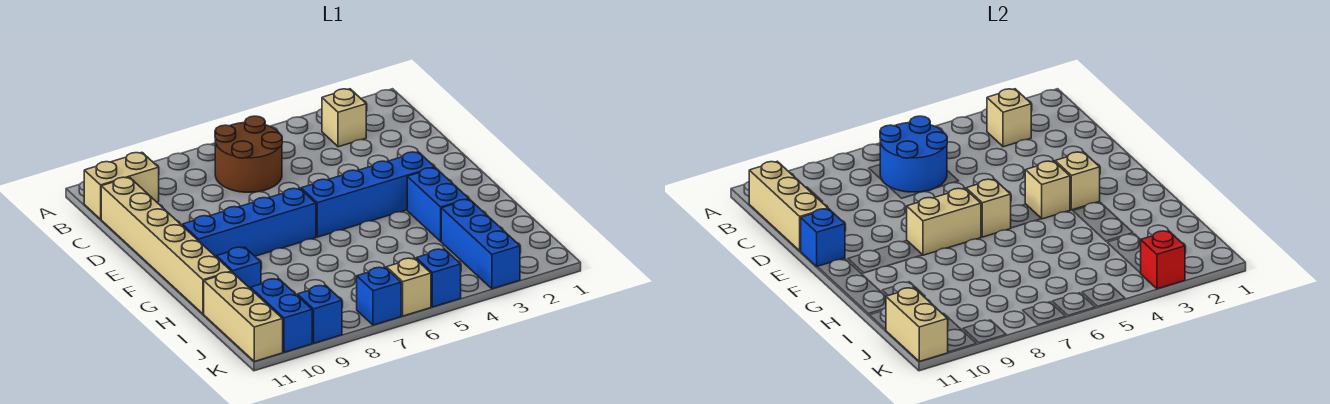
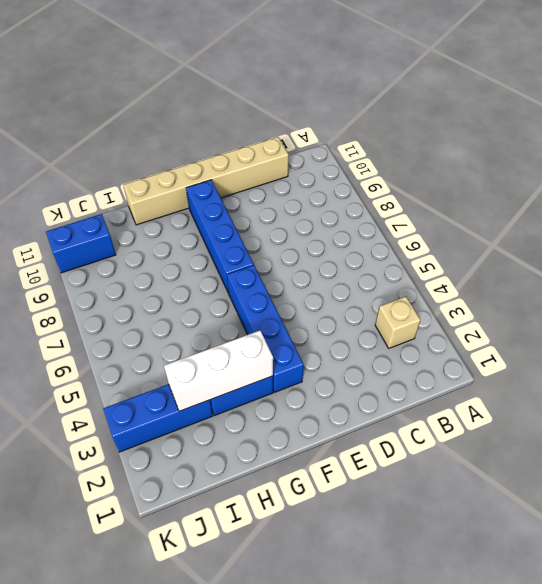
white 1x3 brick [164,330,273,411] -> none
none -> brown 2x2 round brick [215,116,282,192]
none -> tan 1x2 brick [84,153,159,219]
none -> blue 1x1 brick [216,247,261,289]

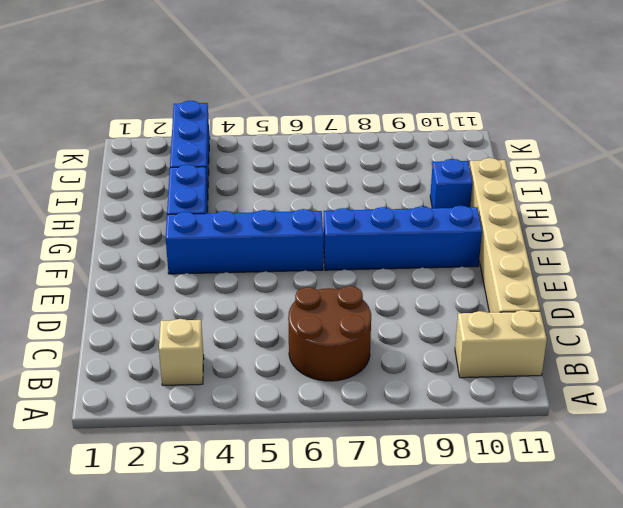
none -> tan 1x3 brick [204,272,283,361]
none -> blue 1x2 brick [251,279,312,352]
none -> blue 1x1 brick [416,249,461,307]

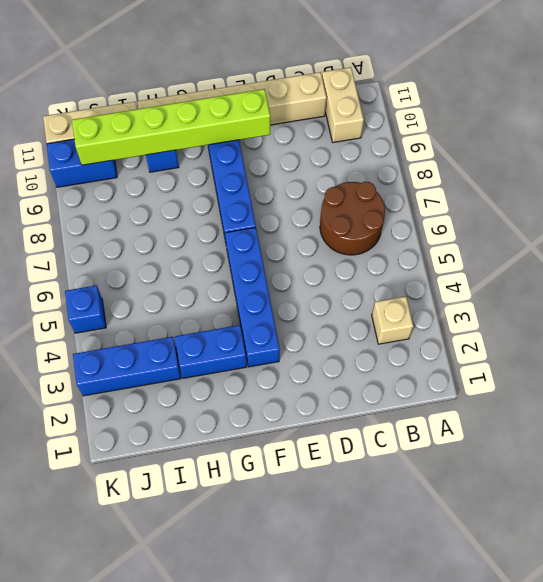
lime 1x6 brick [72,89,270,165] -> none
none -> tan 1x1 brick [386,258,431,316]
none -> blue 1x1 brick [357,267,401,325]
none -> blue 1x1 brick [297,285,342,343]

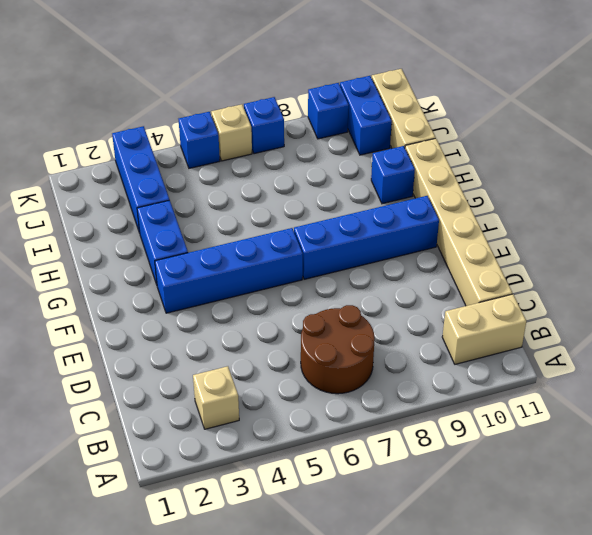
none -> tan 1x1 brick [987,89,1031,147]
none -> blue 2x2 round brick [880,116,947,192]
none -> tan 1x3 brick [749,161,828,251]

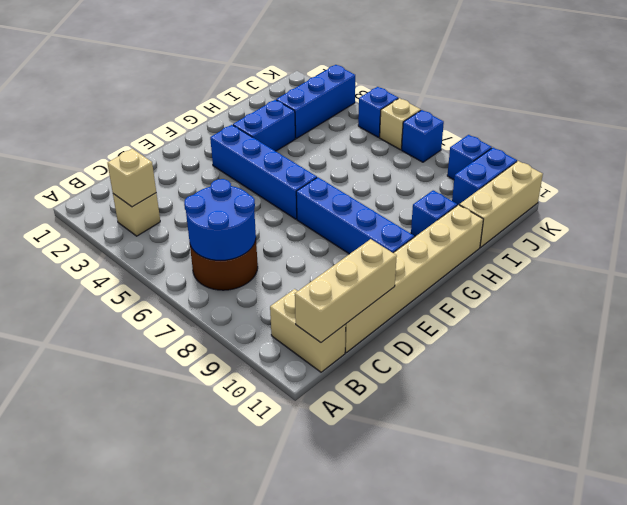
none -> blue 1x1 brick [801,209,845,267]
none -> tan 1x1 brick [1055,152,1100,210]
none -> tan 1x1 brick [1025,161,1070,219]

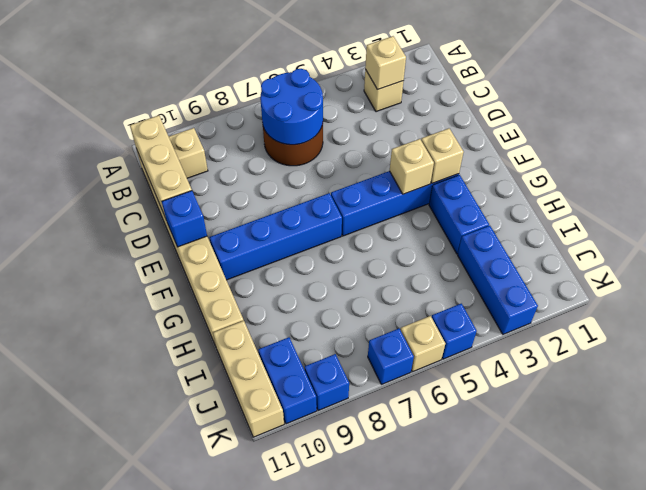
none -> blue 1x1 brick [216,247,261,289]
none -> tan 1x1 brick [966,179,1011,237]
none -> tan 1x2 brick [907,188,981,255]

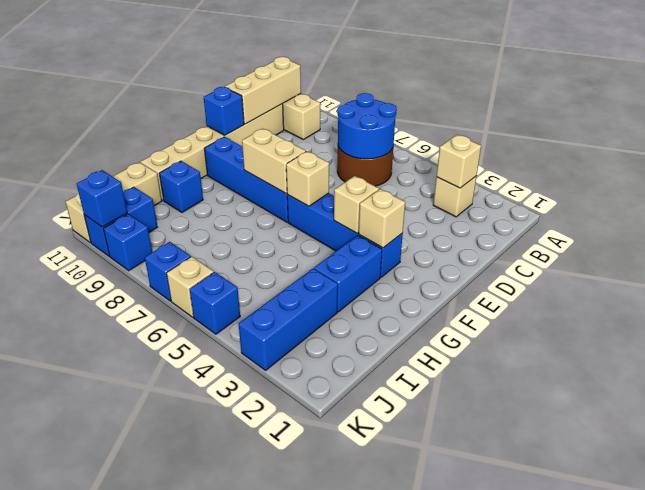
blue 1x1 brick [77,170,127,227] -> none
none -> tan 1x2 brick [886,288,948,361]
none -> red 1x1 brick [1141,231,1185,289]

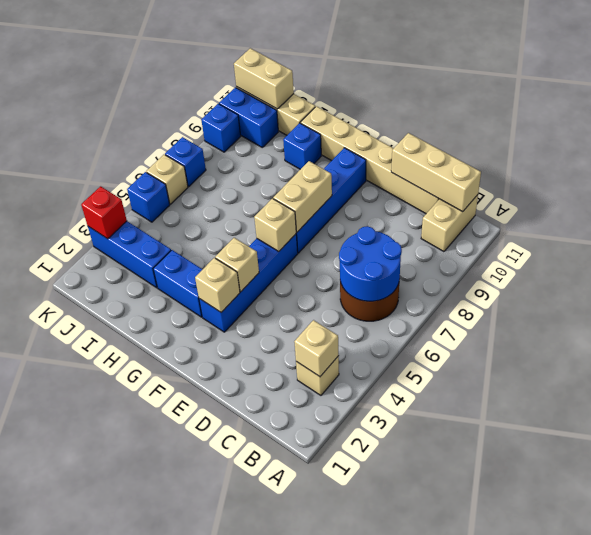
none -> blue 1x1 brick [801,209,845,267]

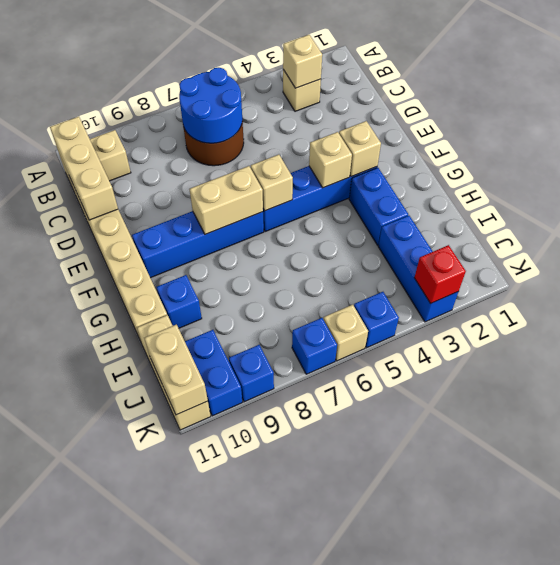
none -> blue 1x1 brick [801,209,845,267]

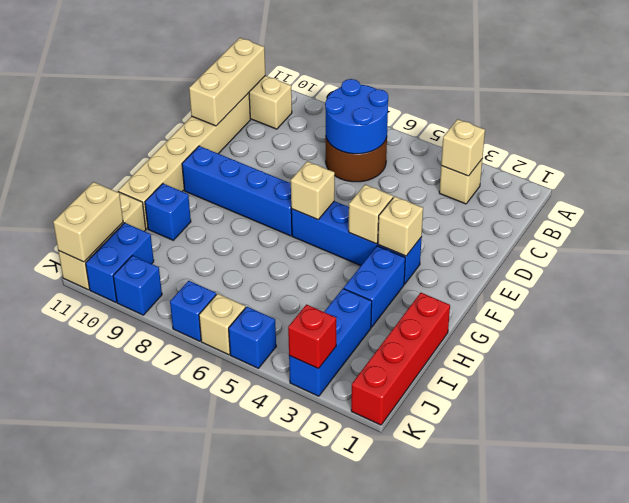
red 1x4 brick [351,293,450,425] -> none
none -> blue 1x1 brick [801,209,845,267]
none -> tan 1x2 brick [907,188,981,255]

